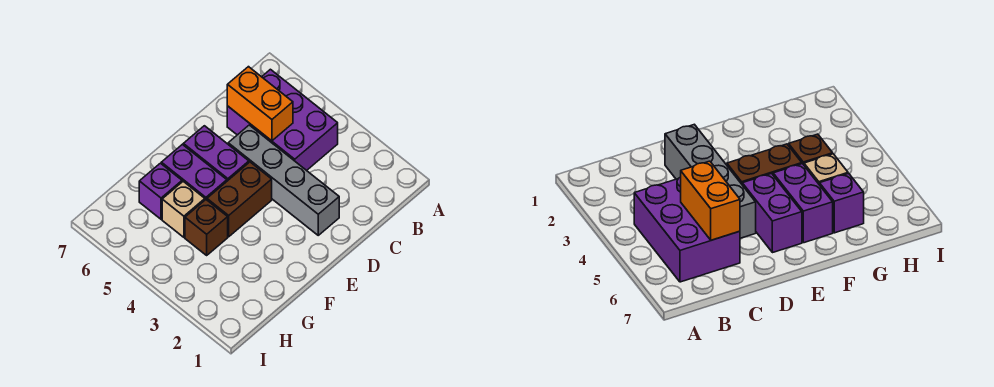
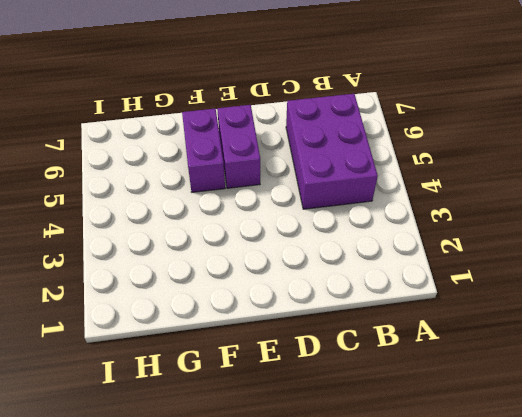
none -> grey 1x4 brick [228,125,339,235]
none -> brown 1x2 brick [207,162,272,237]

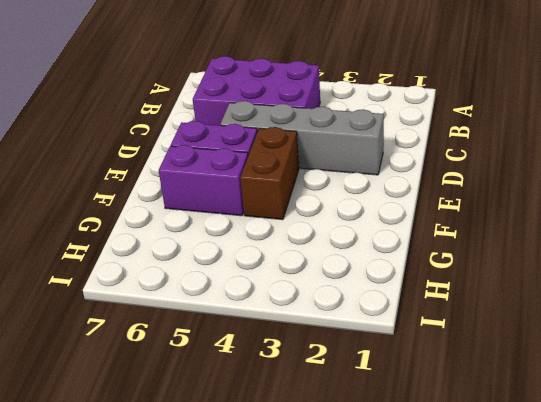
none -> brown 1x1 brick [185,200,228,255]
none -> tan 1x1 brick [162,181,205,237]

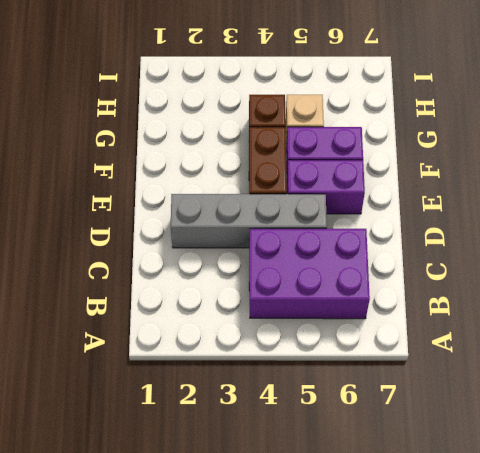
none -> purple 1x1 brick [139,163,182,219]
none -> orange 1x2 brick [227,67,293,141]

